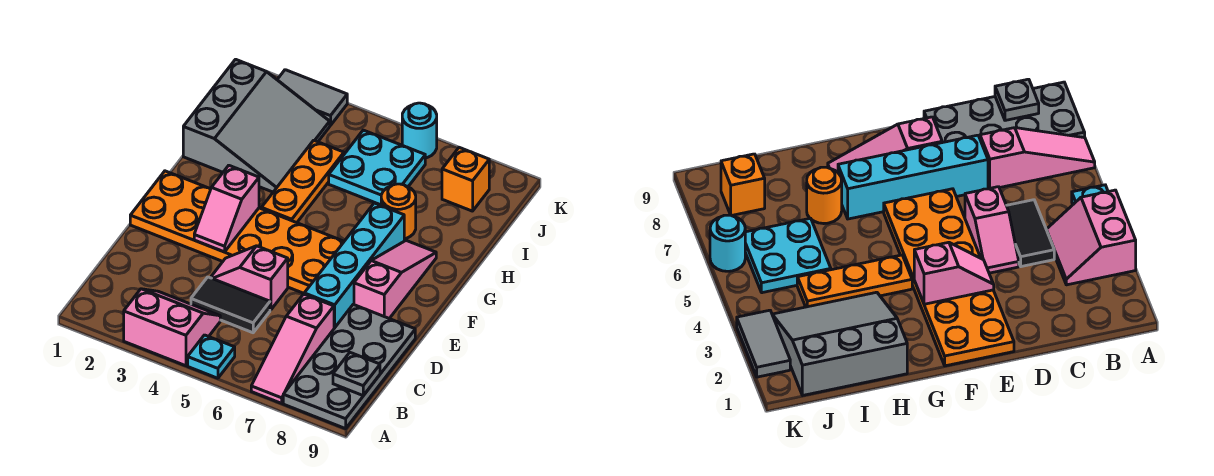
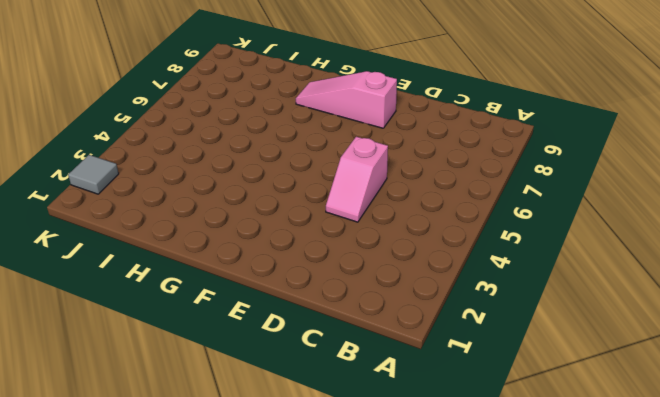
grey 1x1 tile [68,155,119,194] -> grey 1x2 tile [277,70,347,126]
none -> pink 2x2 slope [124,289,220,366]
none -> cyan 1x1 plate [188,335,235,378]
none -> pink 1x3 slope [251,294,334,403]

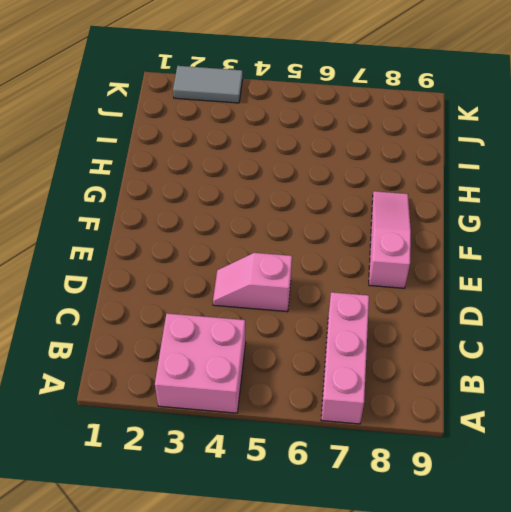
pink 2x2 brick [155,313,246,413] -> pink 2x2 slope [124,289,220,366]
pink 1x3 brick [321,292,369,424] -> pink 1x3 slope [251,294,334,403]
none -> cyan 1x1 plate [188,335,235,378]
none -> grey 2x4 plate [283,305,415,429]
none -> black 1x2 tile [191,277,270,333]

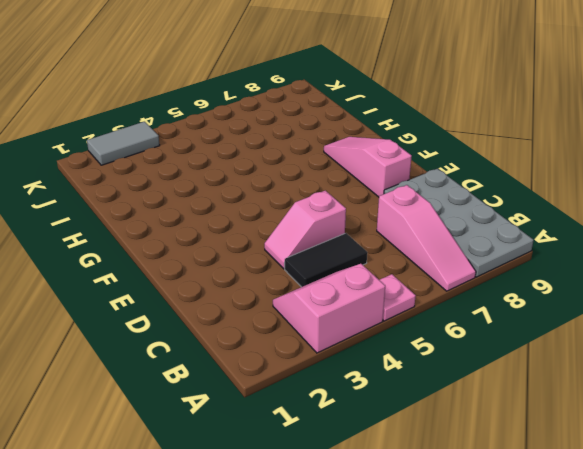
pink 1x1 plate [380,274,416,321] -> cyan 1x1 plate [188,335,235,378]
none -> cyan 1x4 brick [304,203,404,328]
none -> orange 2x6 plate [130,171,344,293]
none -> orange 1x3 plate [261,140,344,223]

